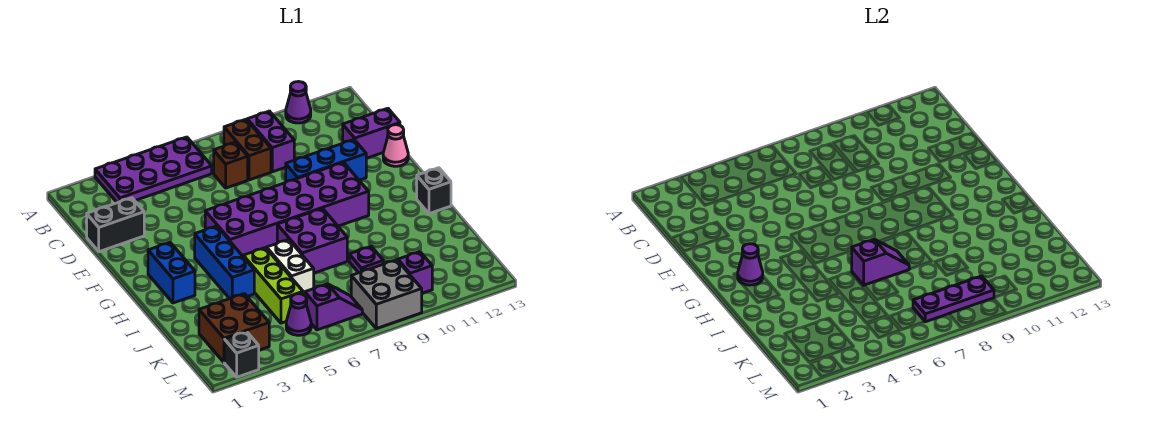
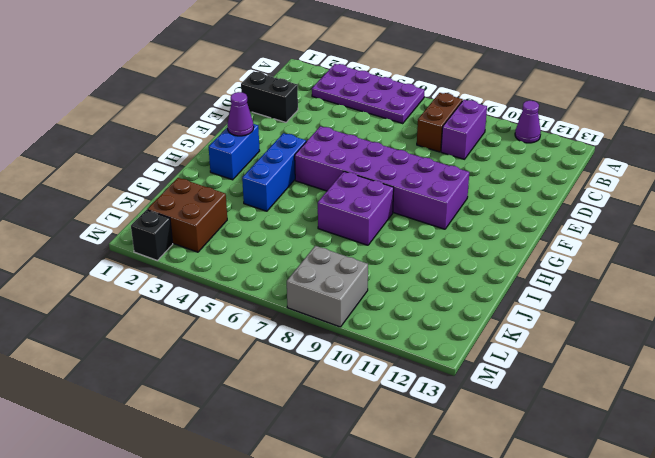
none -> brown 1x1 brick [214,142,248,188]
none -> purple 1x2 brick [343,108,400,158]
none -> blue 1x3 brick [286,140,366,182]

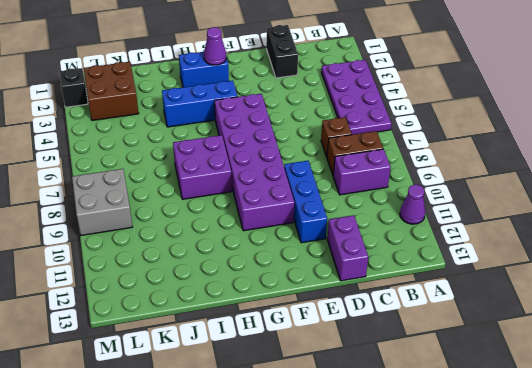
none -> pink 1x1 cone [383,125,408,166]
none -> black 1x1 brick [417,168,451,214]
none -> lime 1x3 brick [243,248,303,323]

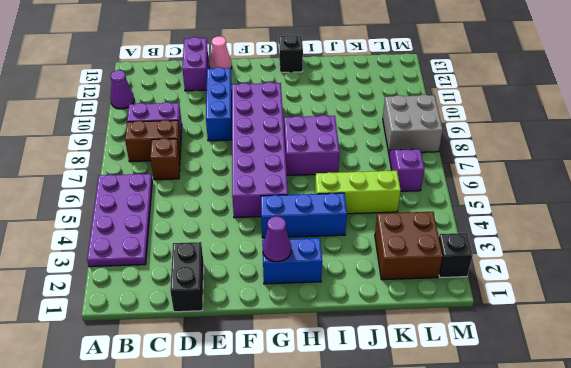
none -> white 1x2 brick [267,240,314,295]
none -> purple 1x1 plate [349,246,383,273]
none -> purple 1x1 cone [286,294,311,335]

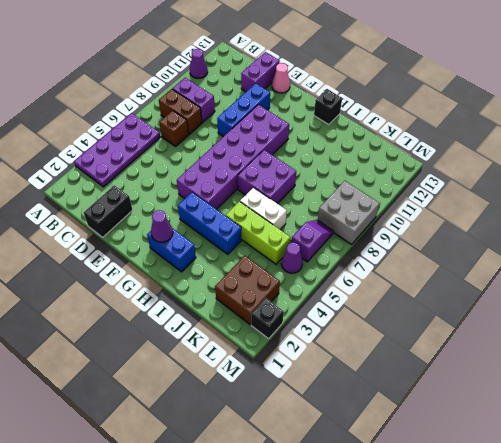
none -> purple 1x1 plate [349,246,383,273]
none -> purple 1x1 brick [398,252,432,293]
none -> purple 1x2 slope [852,239,909,285]

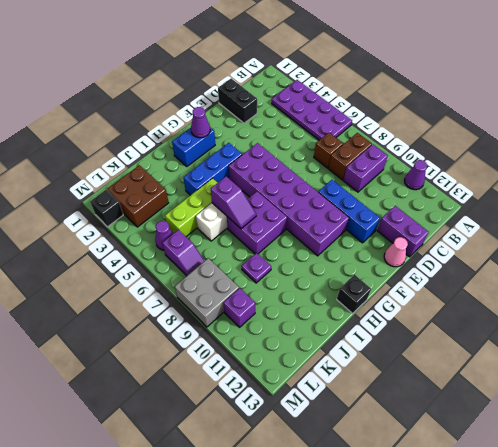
none -> purple 1x3 plate [913,276,994,322]

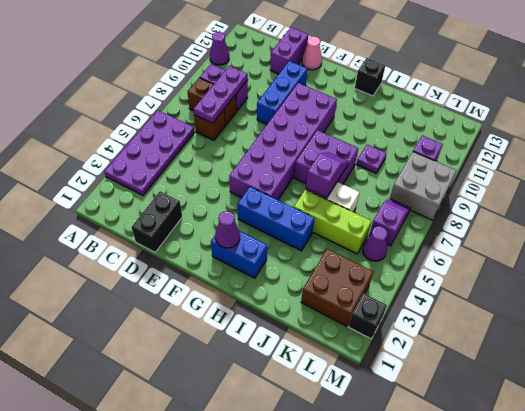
purple 1x3 plate [193,66,248,123] -> purple 1x3 plate moved to [913,276,994,322]

